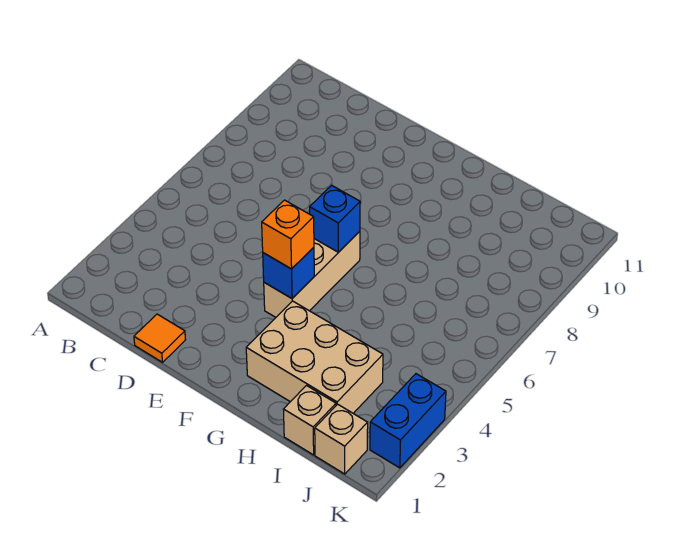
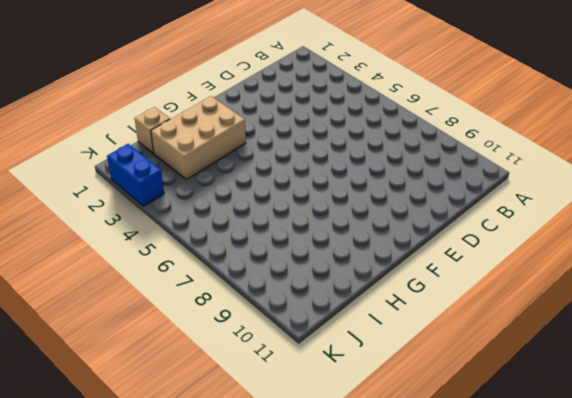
none -> orange 1x1 tile [134,314,186,362]
none -> tan 1x3 brick [264,231,360,317]

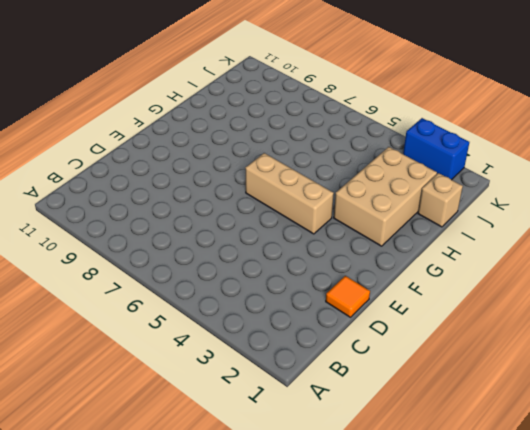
none -> tan 1x1 brick [315,404,368,474]
none -> blue 1x1 brick [263,247,314,298]

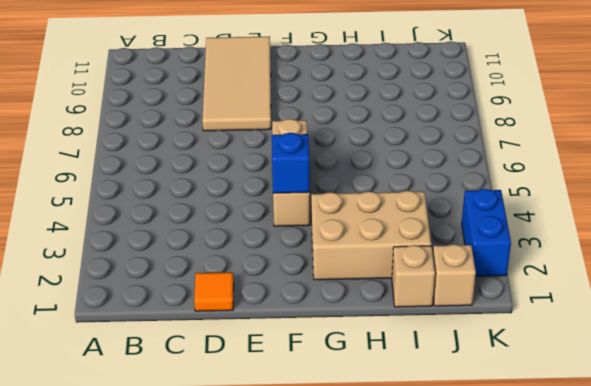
tan 2x4 tile [202,36,271,131] -> none
none -> blue 1x1 brick [310,185,360,252]
none -> orange 1x1 brick [262,200,314,269]

